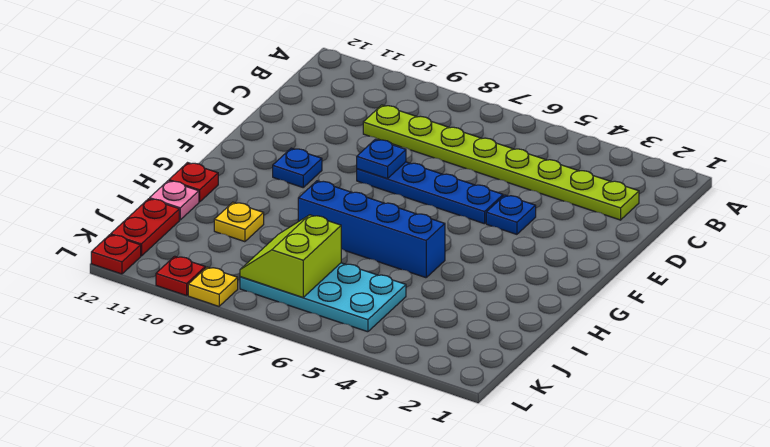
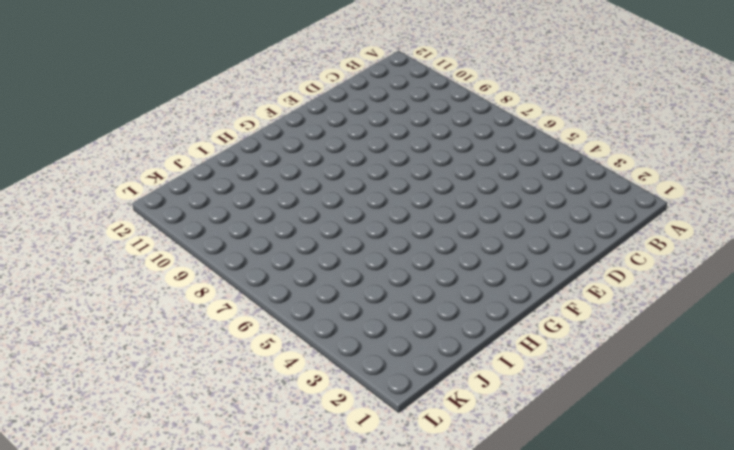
none -> lime 1x8 plate [363,105,639,220]
none -> blue 1x1 plate [486,195,536,234]
none -> blue 1x4 plate [357,162,503,224]

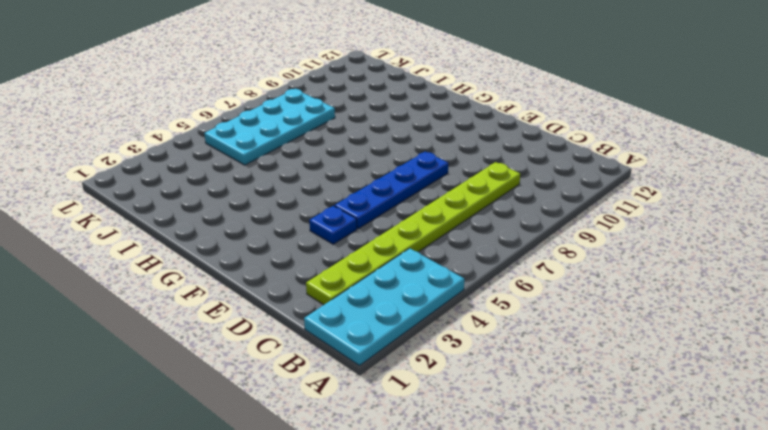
cyan 2x4 plate [304,248,464,366] -> none
none -> blue 1x1 plate [273,148,322,187]
none -> blue 1x4 brick [298,181,445,278]
none -> red 1x1 plate [169,163,218,202]

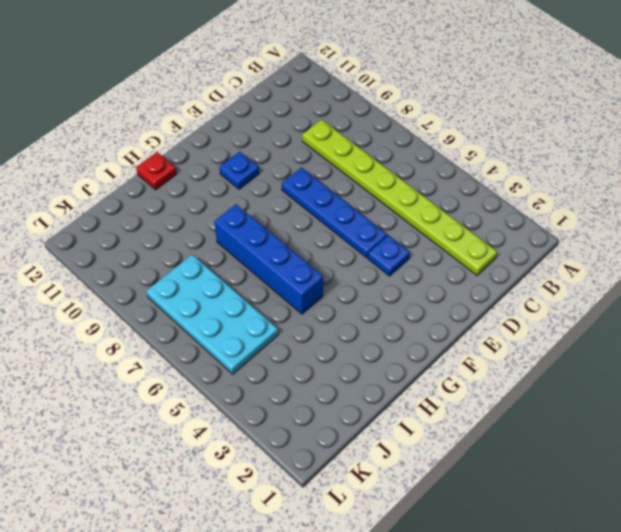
none -> yellow 1x1 plate [214,202,264,242]
none -> pink 1x1 plate [150,181,199,220]
none -> red 1x2 plate [111,199,179,256]

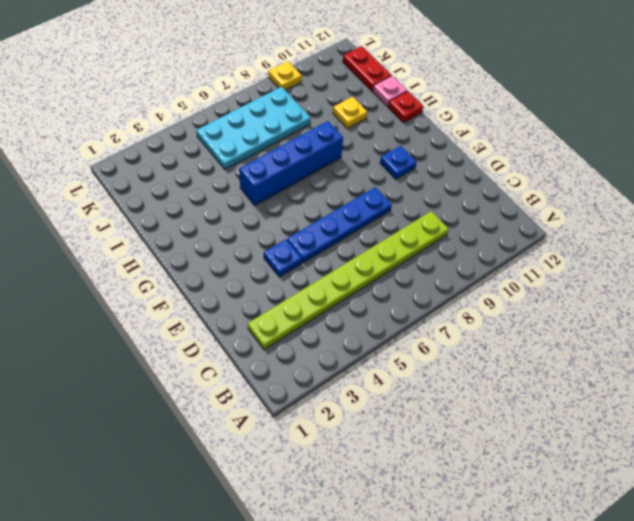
none -> red 1x1 plate [156,256,205,296]
none -> red 1x1 plate [91,235,141,274]
none -> blue 1x1 plate [357,139,406,179]

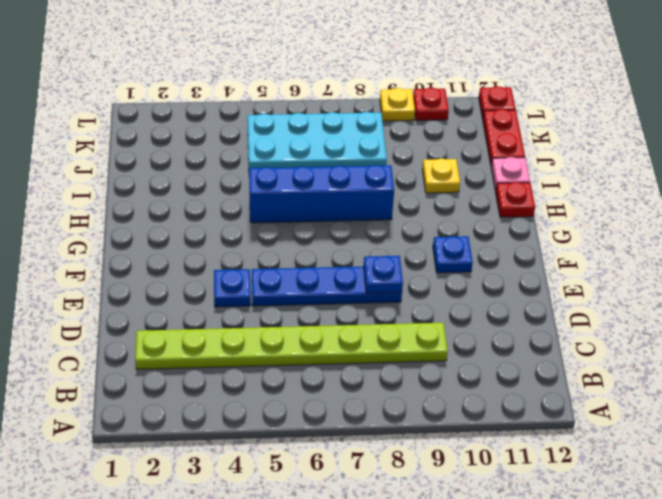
none -> lime 2x2 slope [240,215,341,298]

